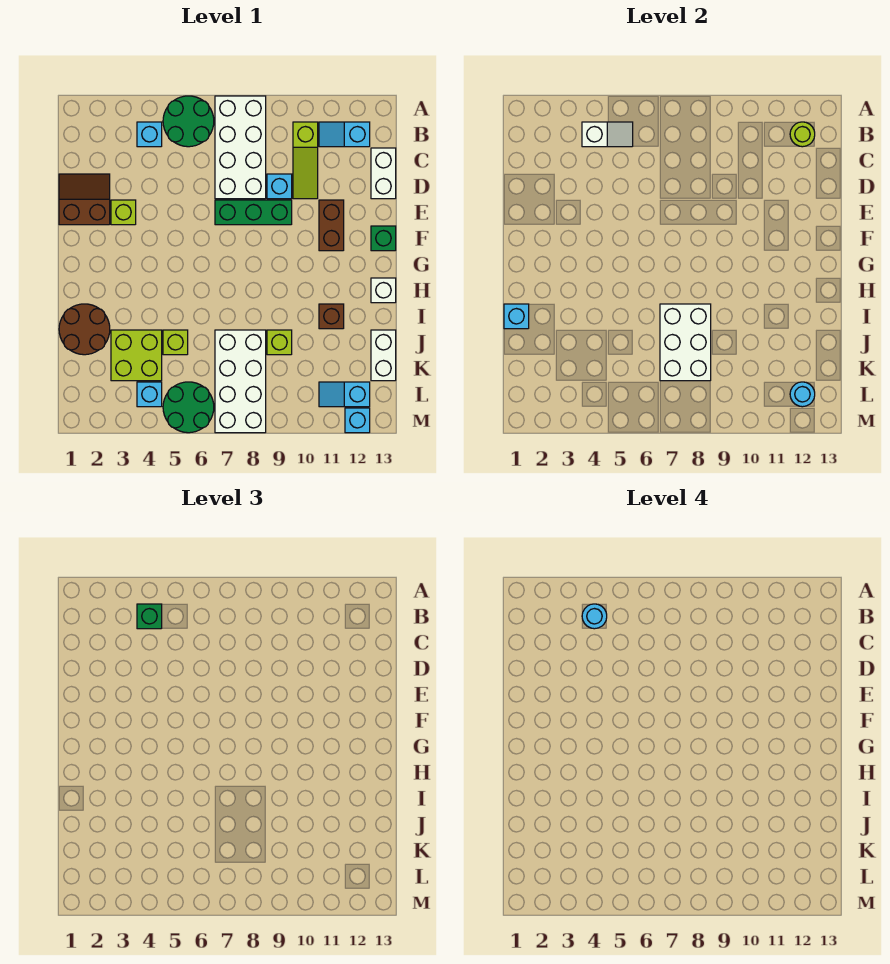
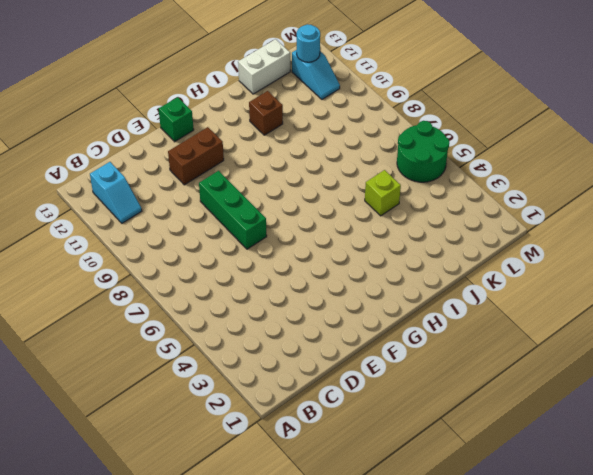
none -> green 2x2 round brick [163,96,214,147]
none -> white 2x4 brick [215,96,266,199]
none -> cyan 1x1 brick [137,122,162,147]
none -> lime 1x3 slope [293,122,318,199]

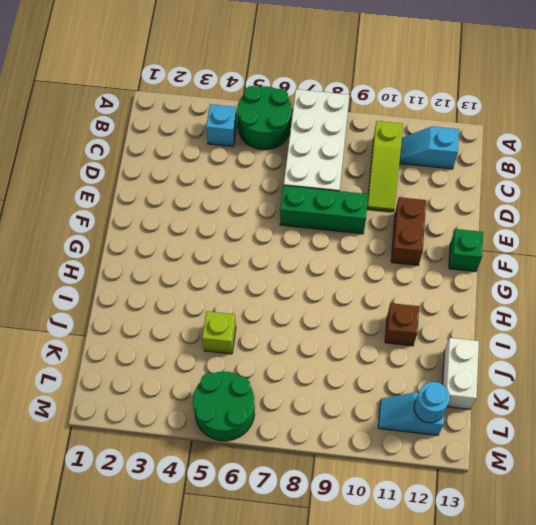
none -> white 1x2 brick [371,148,396,199]
none -> brown 2x2 slope [59,174,110,225]
none -> cyan 1x1 brick [267,174,292,199]
none -> lime 1x1 brick [111,200,136,225]

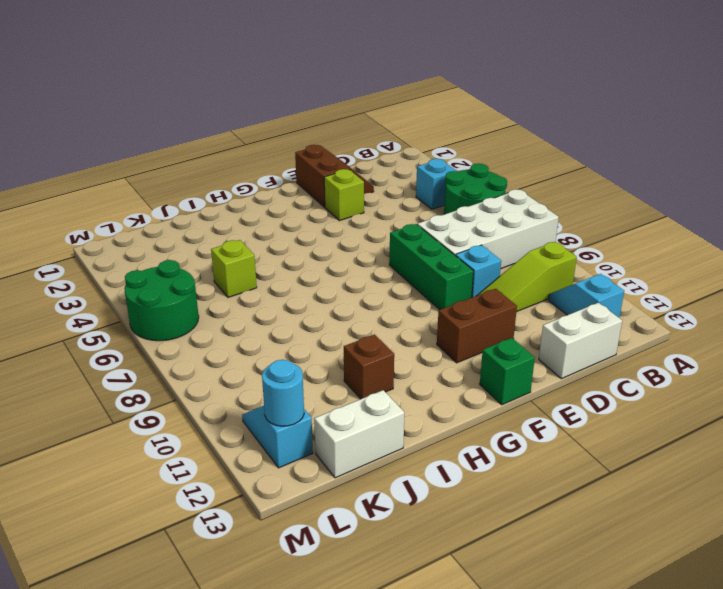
none -> white 1x1 brick [371,278,396,303]
none -> brown 2x2 round brick [59,304,110,355]
none -> lime 2x2 brick [111,330,162,381]
none -> white 2x4 brick [215,330,266,433]

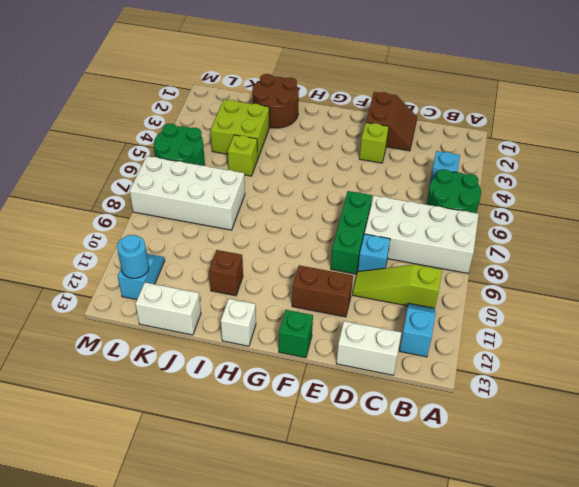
none -> lime 1x1 brick [267,330,292,355]
none -> cyan 1x1 brick [137,382,162,407]
none -> cyan 1x1 brick [345,408,370,433]
none -> white 1x2 slope [582,122,633,147]

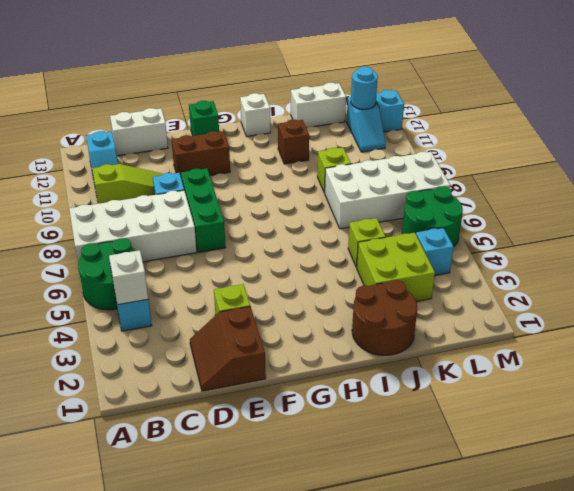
none -> lime 1x1 round brick [790,122,815,147]
none -> cyan 1x1 brick [504,304,529,329]
none -> white 2x3 brick [660,304,711,381]
none -> green 1x1 brick [137,604,162,629]

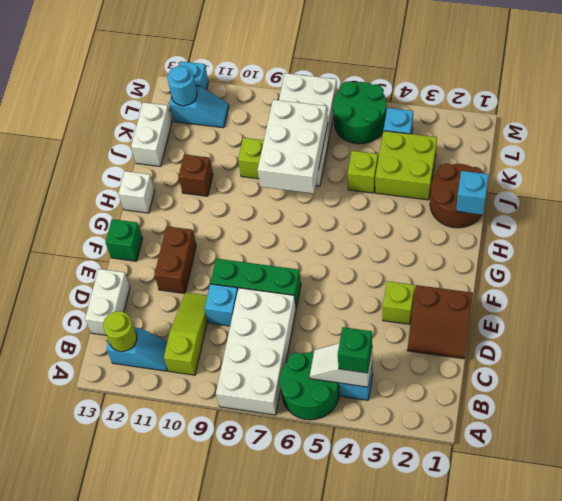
none -> cyan 1x1 round brick [582,604,607,629]

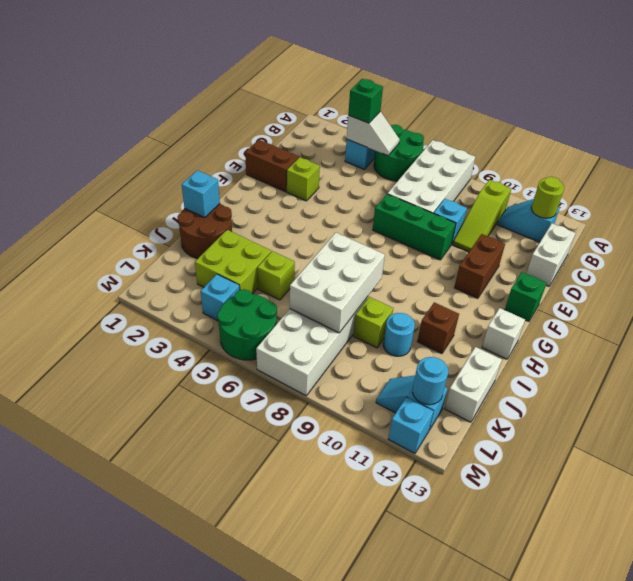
cyan 1x1 round brick [383,313,415,356] -> cyan 1x1 round brick moved to [582,604,607,629]

